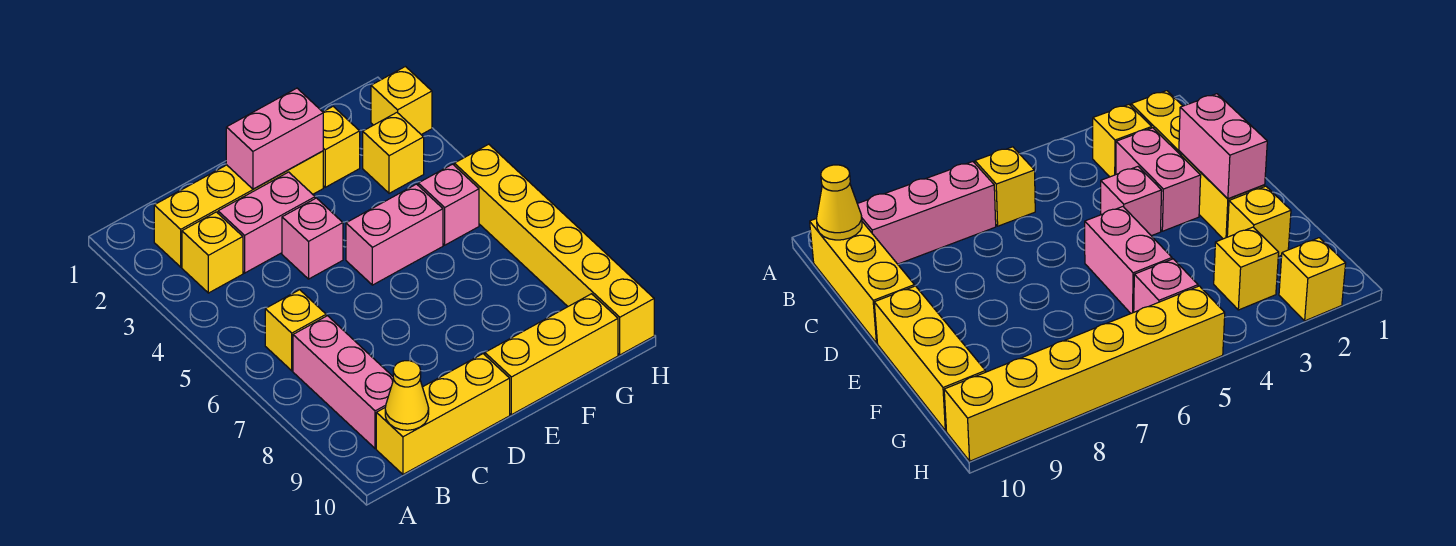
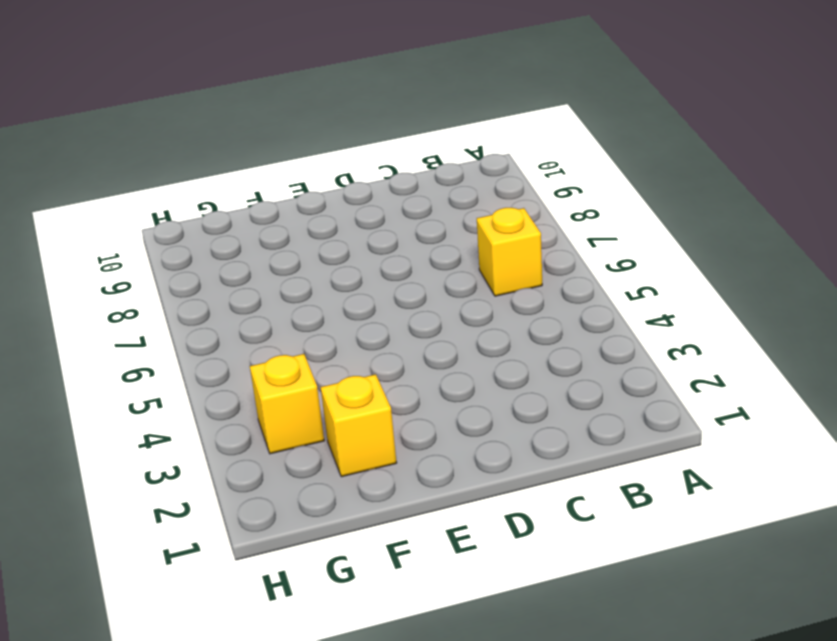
none -> yellow 1x4 brick [154,151,323,267]
none -> yellow 1x1 brick [182,212,243,293]
none -> pink 1x3 brick [293,316,394,449]

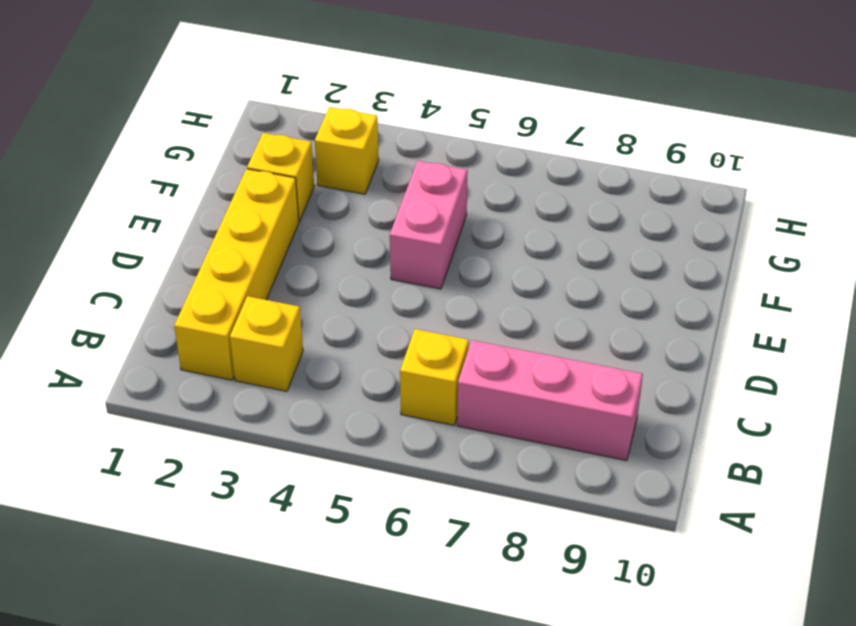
none -> yellow 1x3 brick [376,354,510,474]
none -> pink 1x2 brick [218,172,315,273]
none -> pink 1x1 brick [282,198,343,279]

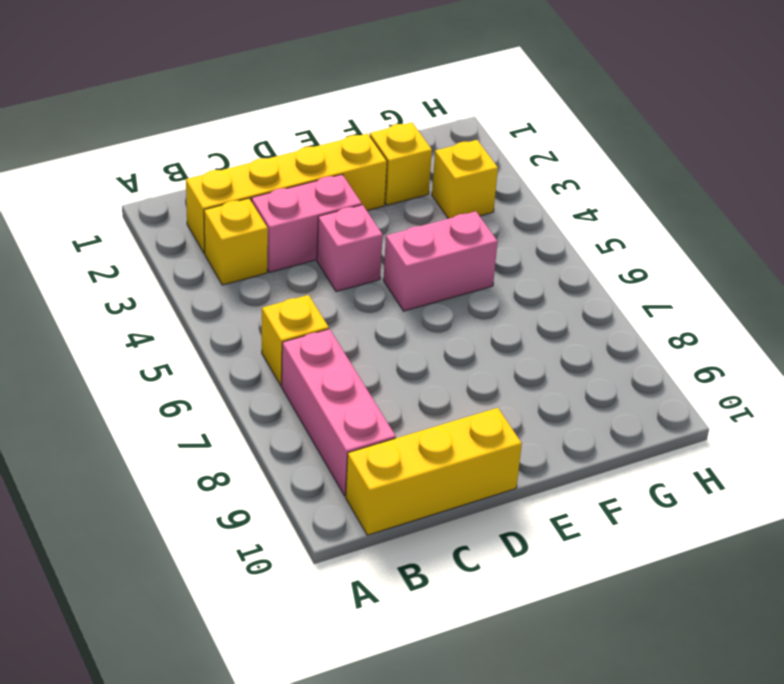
none -> yellow 1x3 brick [485,294,618,415]
none -> pink 1x1 brick [418,164,479,245]
none -> yellow 1x1 brick [371,67,432,135]

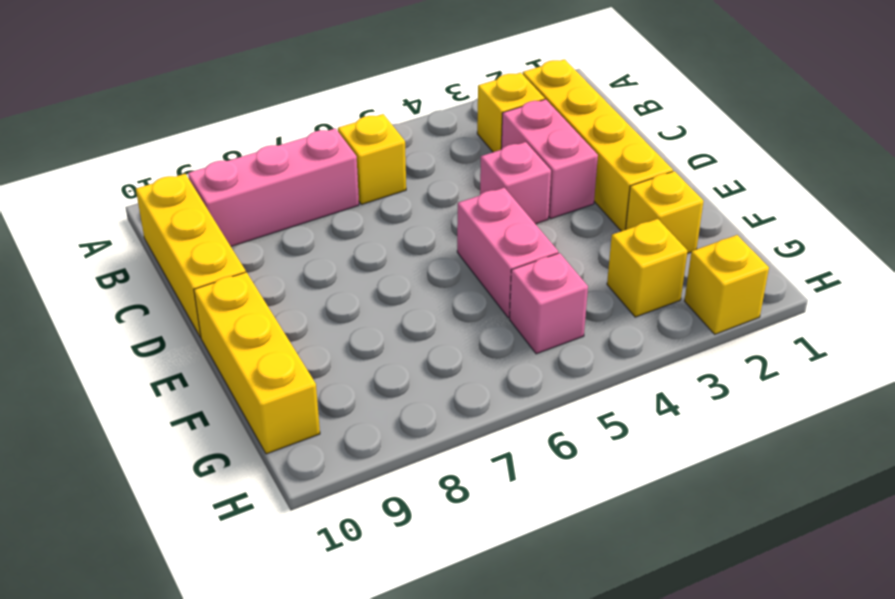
none -> yellow 1x6 brick [454,144,654,355]
none -> yellow 1x1 cone [385,361,429,430]
none -> pink 1x2 brick [226,88,323,189]

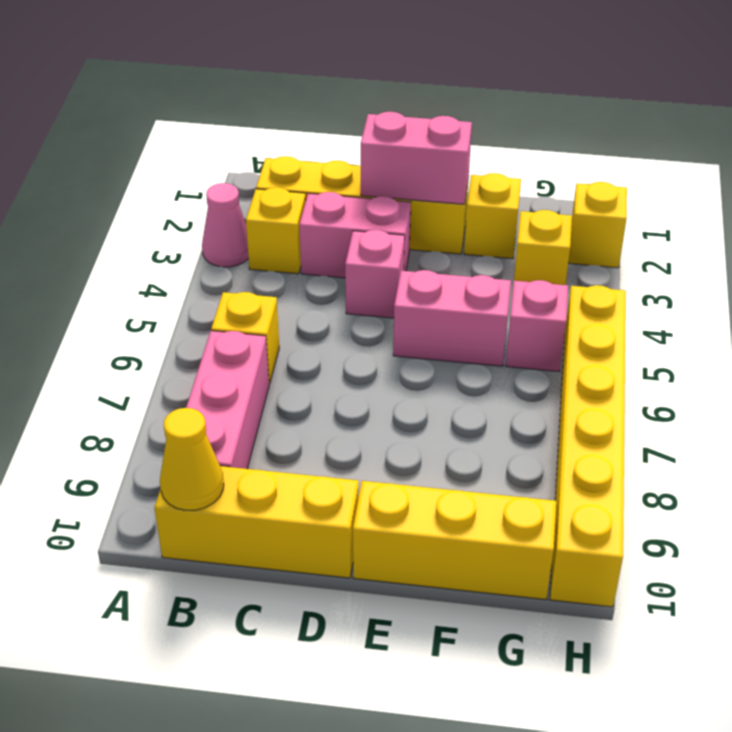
pink 1x1 cone [202,183,249,267] -> none

